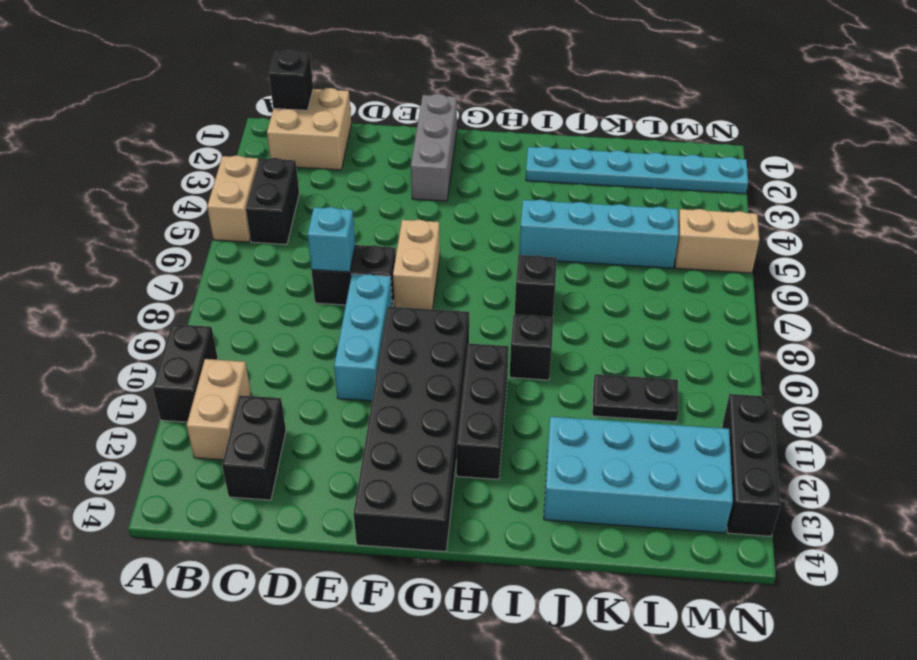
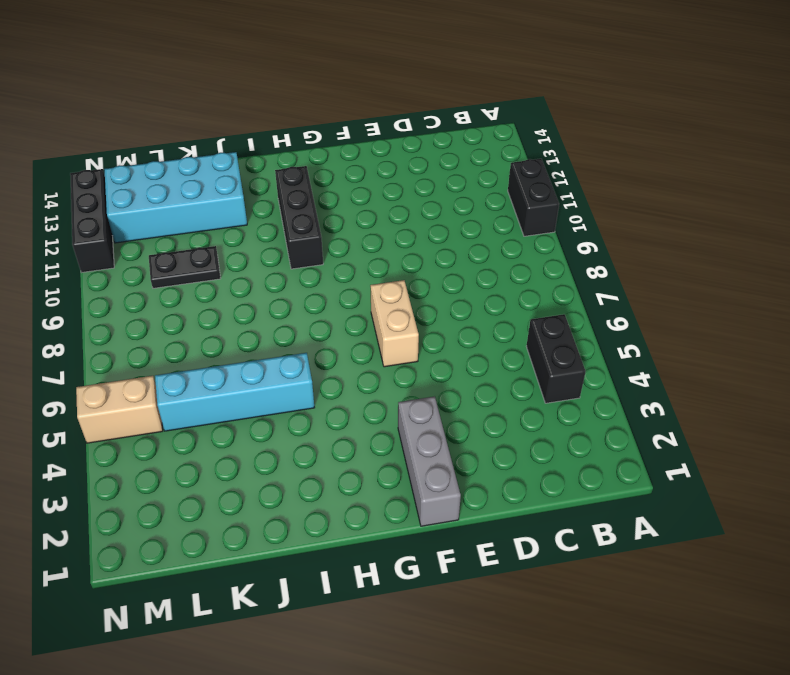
none -> tan 1x2 brick [207,155,259,242]
none -> tan 2x2 brick [267,88,351,170]
none -> tan 1x2 brick [187,359,251,460]

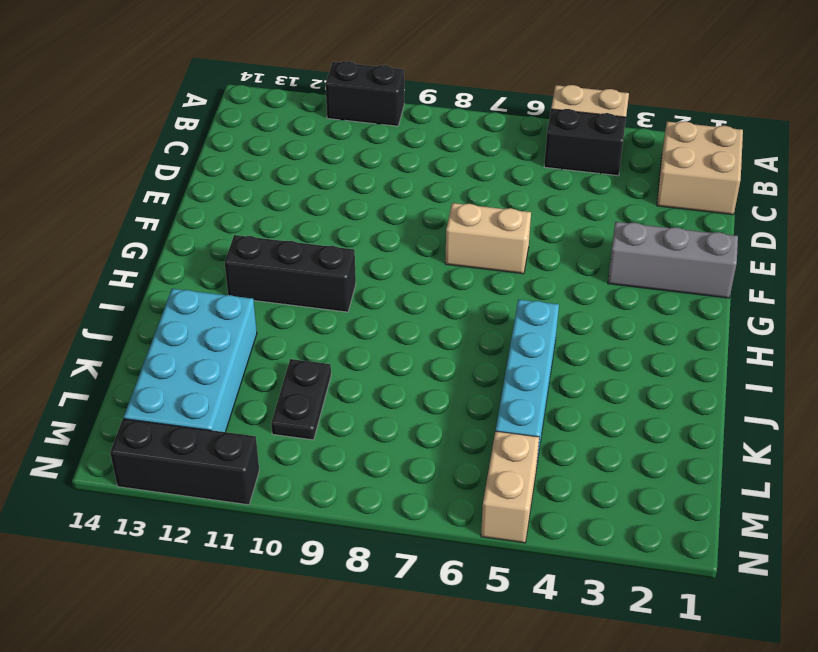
none -> tan 1x2 brick [187,359,251,460]
none -> black 1x2 brick [222,395,286,500]
none -> black 1x2 brick [311,245,396,307]

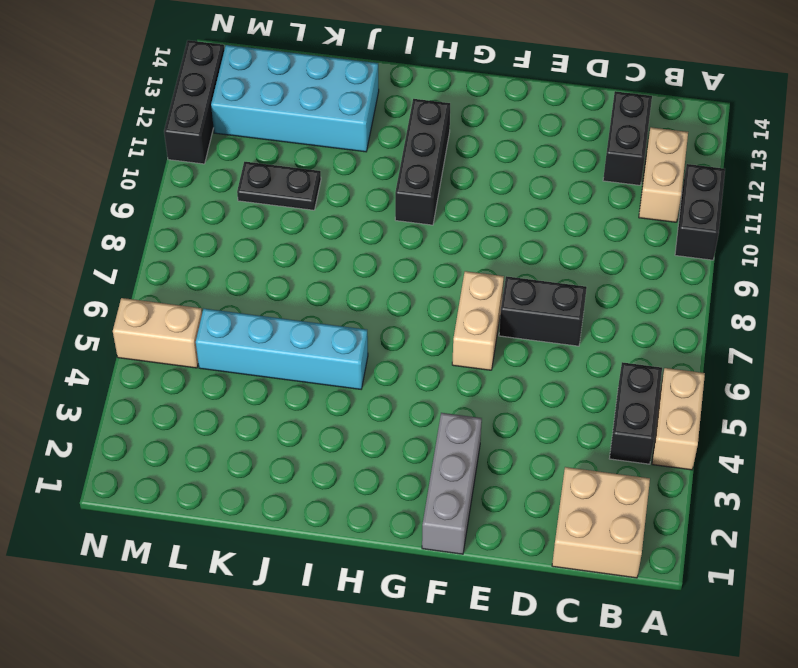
none -> cyan 1x3 brick [334,274,392,401]
none -> black 2x6 brick [354,307,469,552]
none -> cyan 1x6 plate [526,146,748,194]

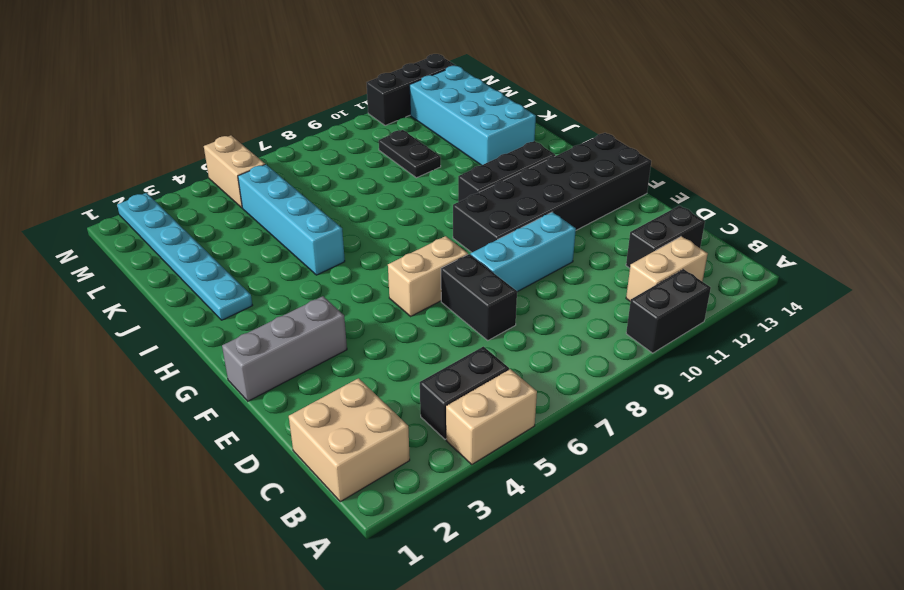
none -> black 1x1 brick [515,255,557,317]
none -> black 1x1 brick [510,315,554,380]
none -> black 1x1 brick [269,50,313,110]

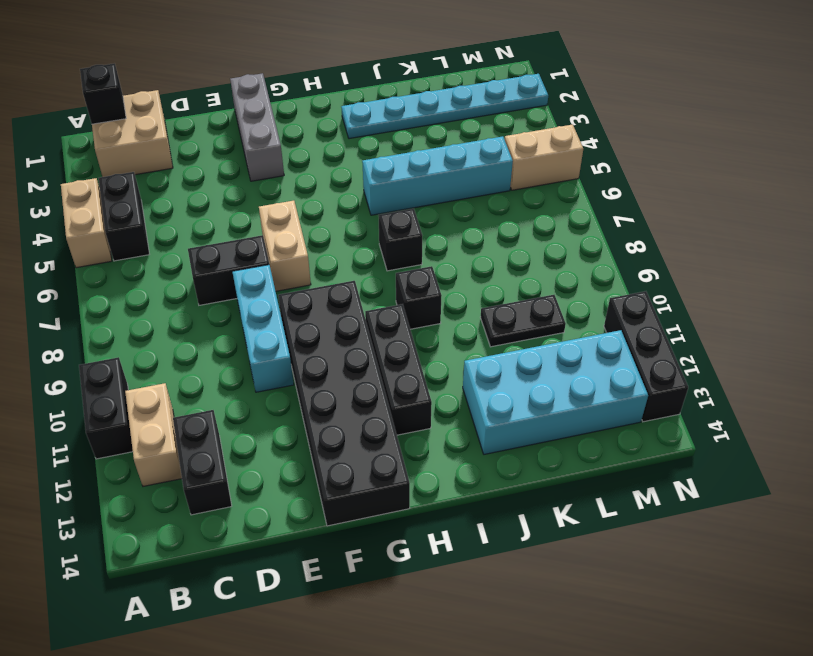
none -> cyan 1x1 brick [308,207,355,272]

